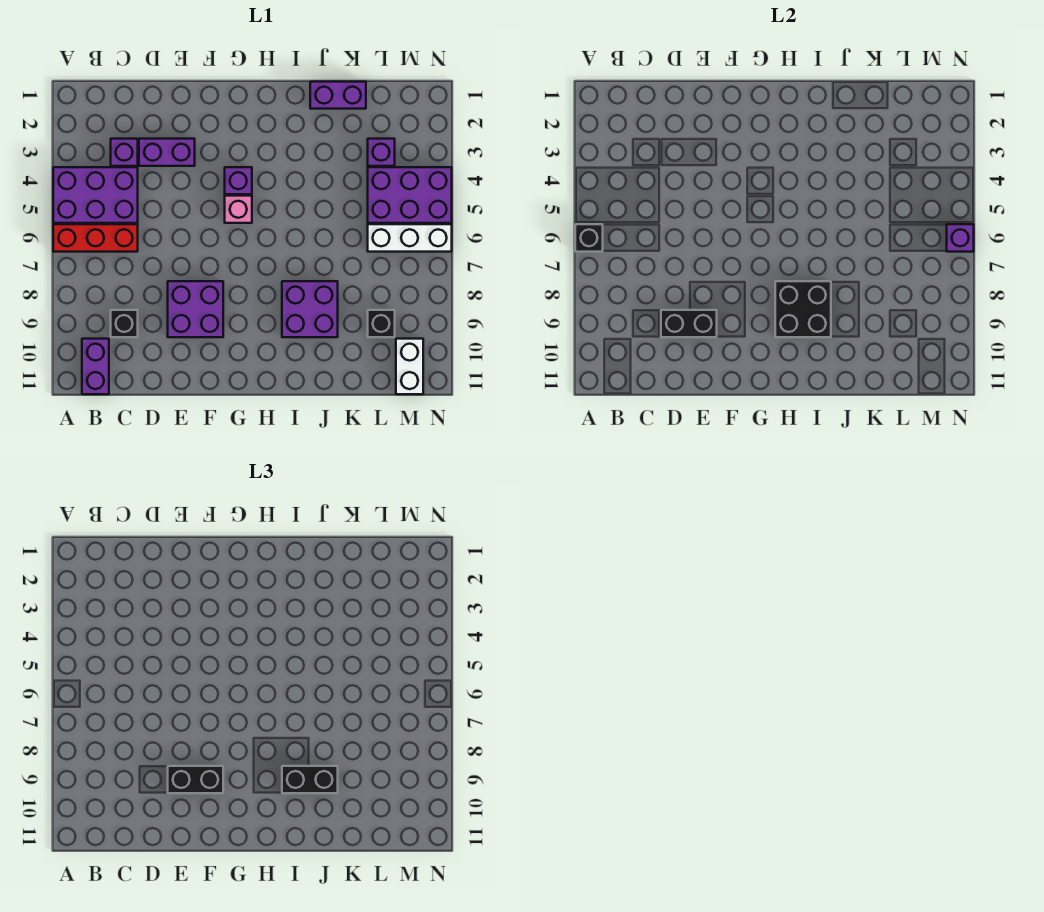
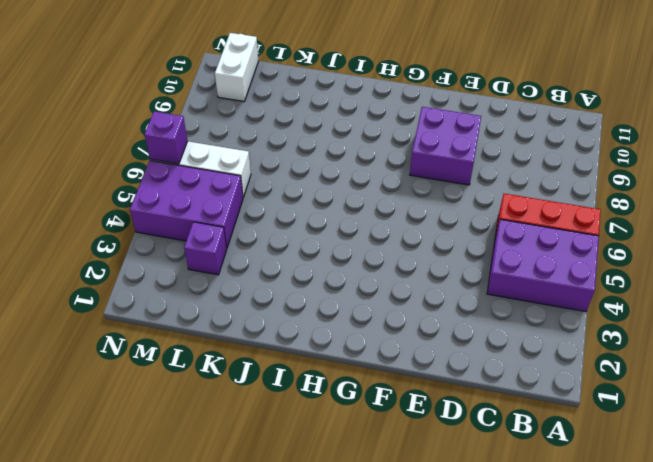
none -> purple 1x2 brick [82,339,109,394]
none -> purple 1x1 brick [111,139,138,166]
none -> black 1x1 brick [111,310,138,337]

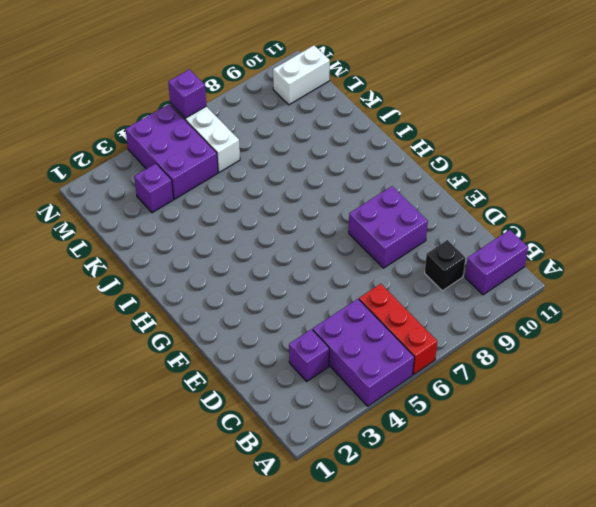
none -> purple 1x2 brick [139,139,195,166]
none -> purple 1x1 brick [225,167,252,194]
none -> pink 1x1 brick [225,196,252,223]

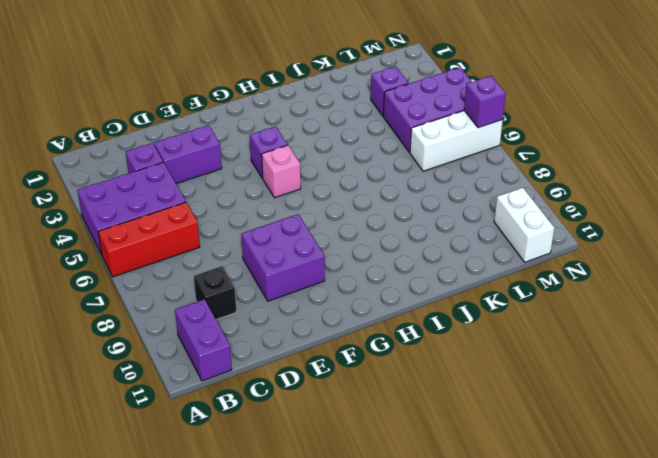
none -> purple 2x2 brick [282,281,338,337]
none -> purple 1x2 brick [310,82,366,109]
none -> black 1x1 brick [368,310,395,337]

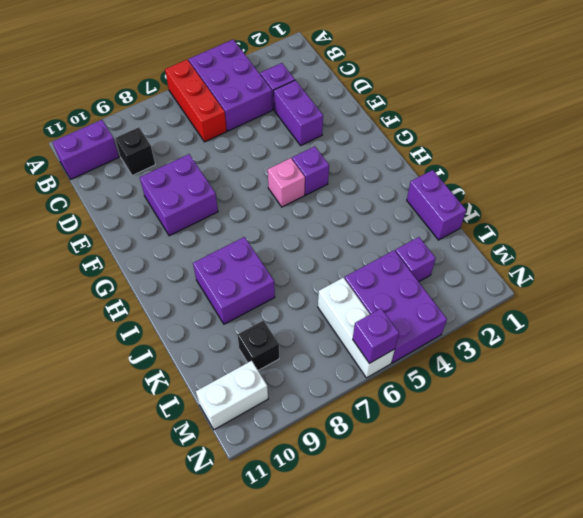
none -> black 1x1 brick [575,224,603,252]
none -> black 1x2 brick [661,310,717,337]
none -> black 2x2 brick [775,281,831,337]

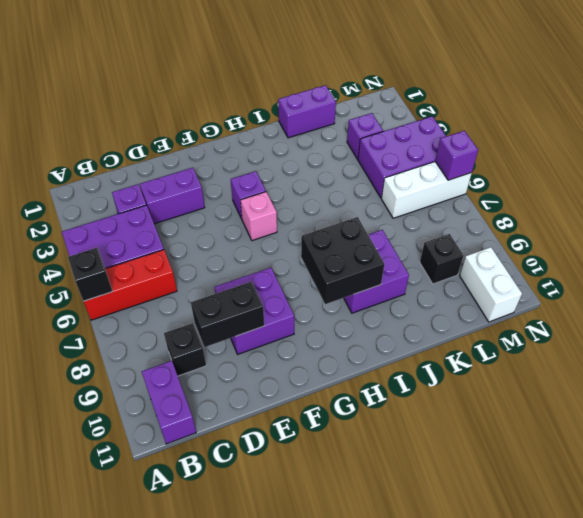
none -> black 1x2 brick [168,766,223,793]
none -> black 1x2 brick [282,766,338,793]

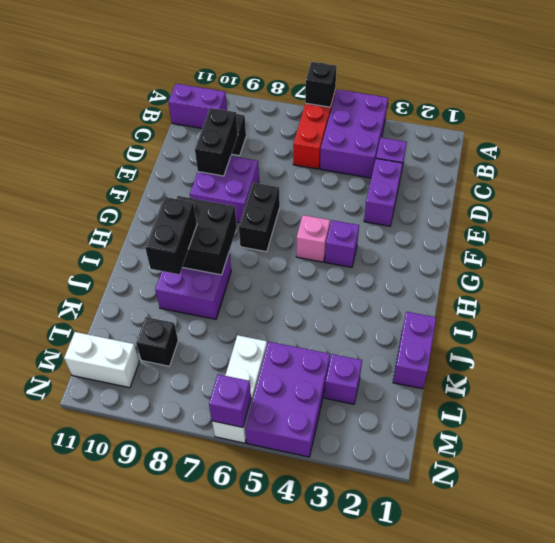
black 1x2 brick [239,183,280,252] -> black 1x2 brick moved to [168,766,223,793]

